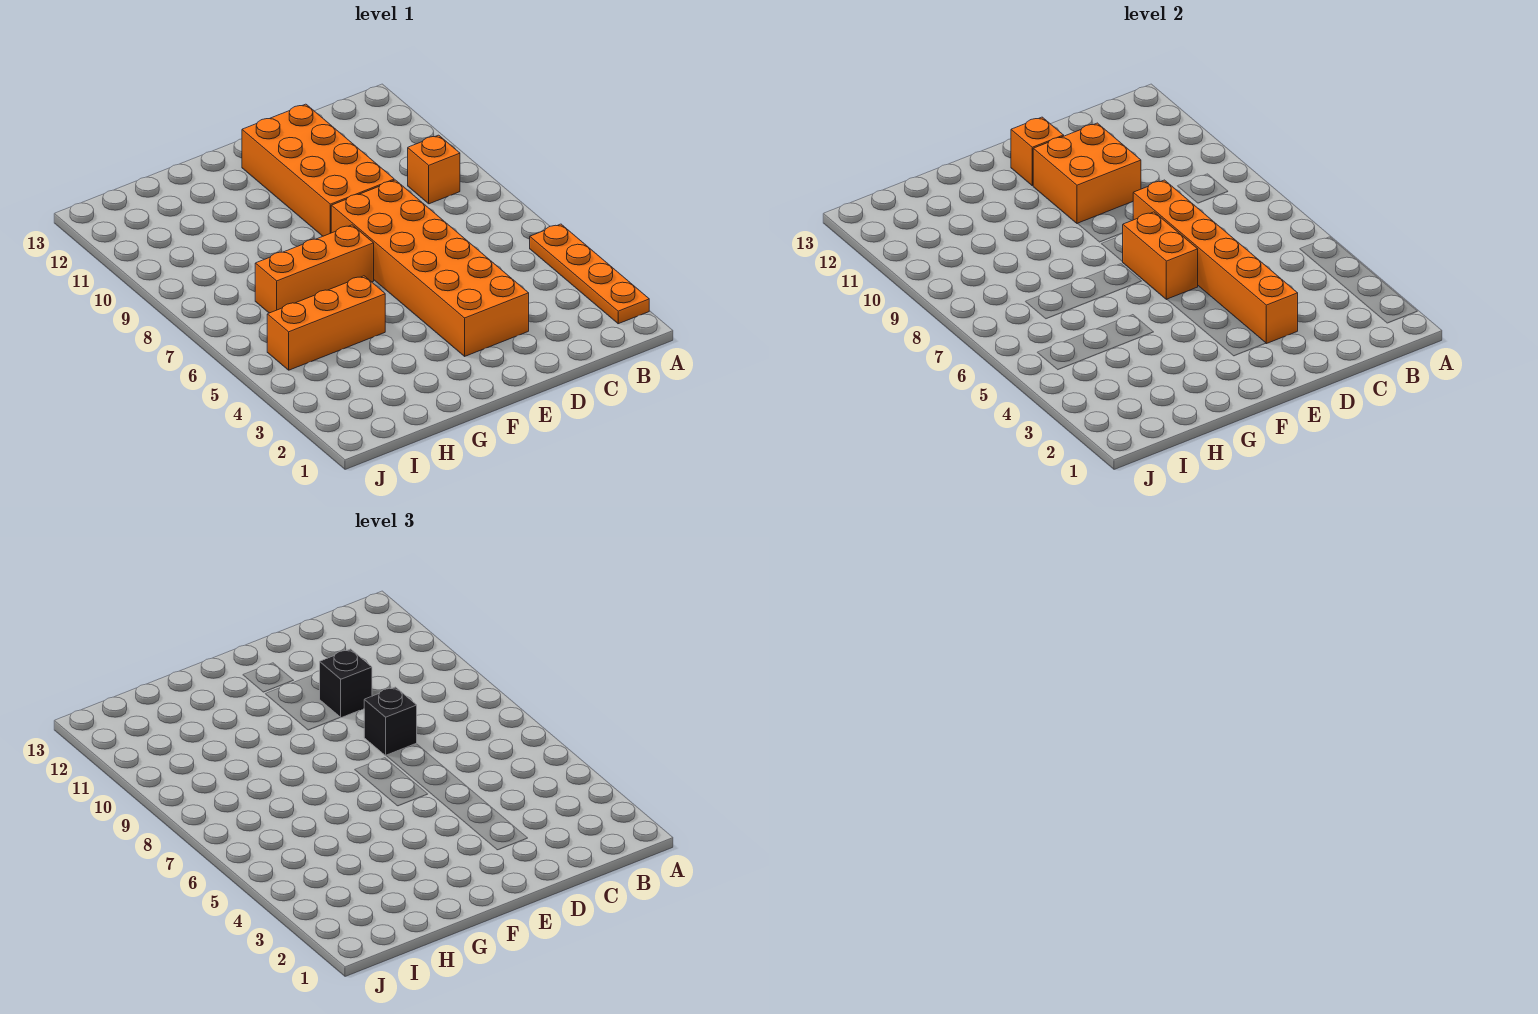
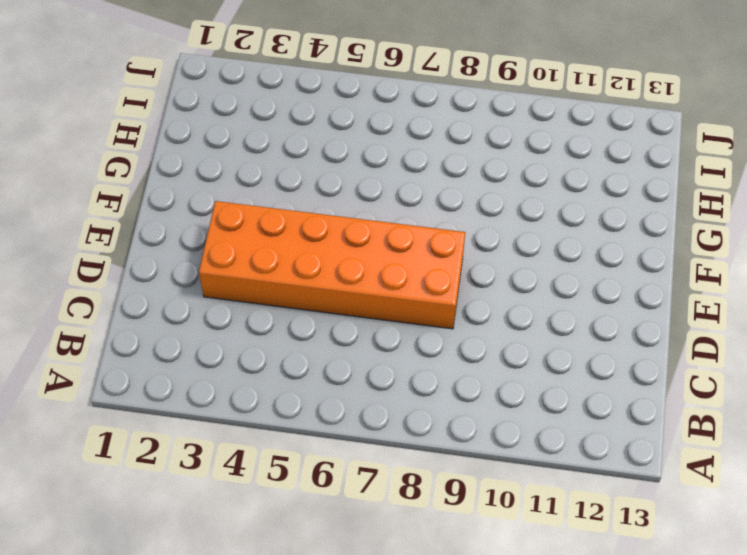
none -> orange 1x4 plate [530,224,649,324]
none -> orange 1x1 brick [408,135,460,204]
none -> orange 2x4 brick [242,104,394,236]

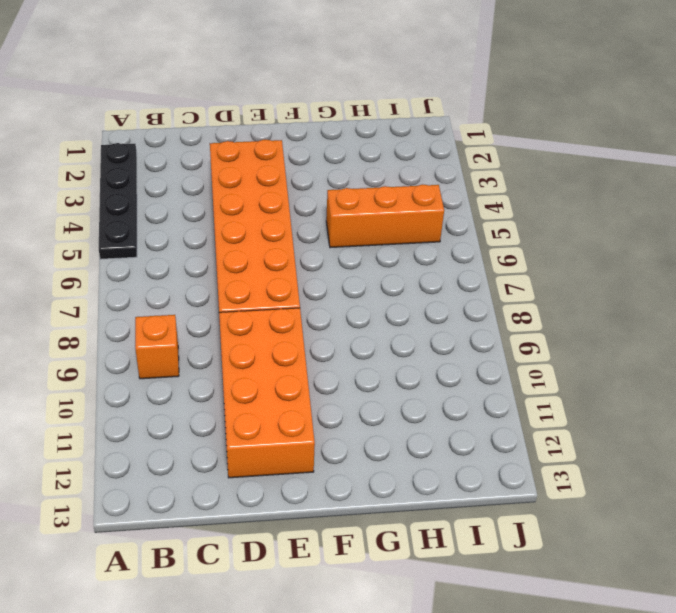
black 1x4 plate [99,143,137,259] -> orange 1x4 plate [530,224,649,324]
none -> orange 1x3 brick [255,225,374,313]
none -> orange 1x6 brick [1133,180,1298,344]
none -> orange 2x2 brick [1033,123,1141,224]

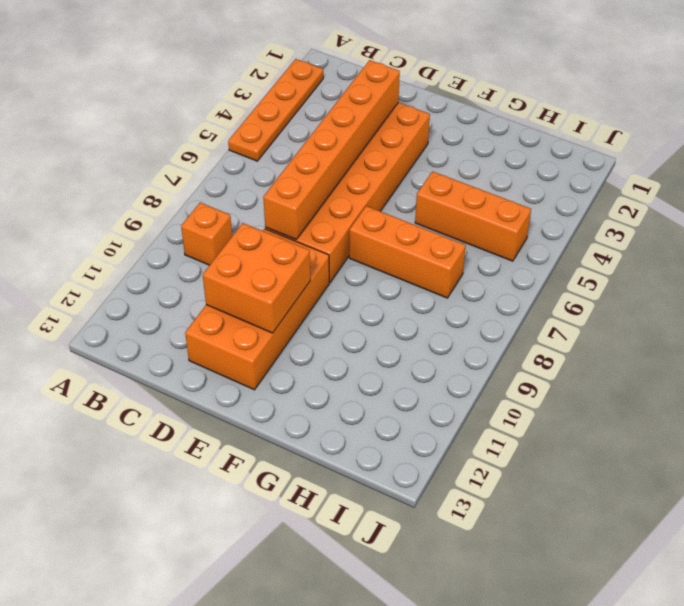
none -> orange 1x2 brick [1122,212,1198,300]
none -> orange 1x1 brick [1011,117,1064,186]
none -> black 1x1 brick [364,687,417,756]

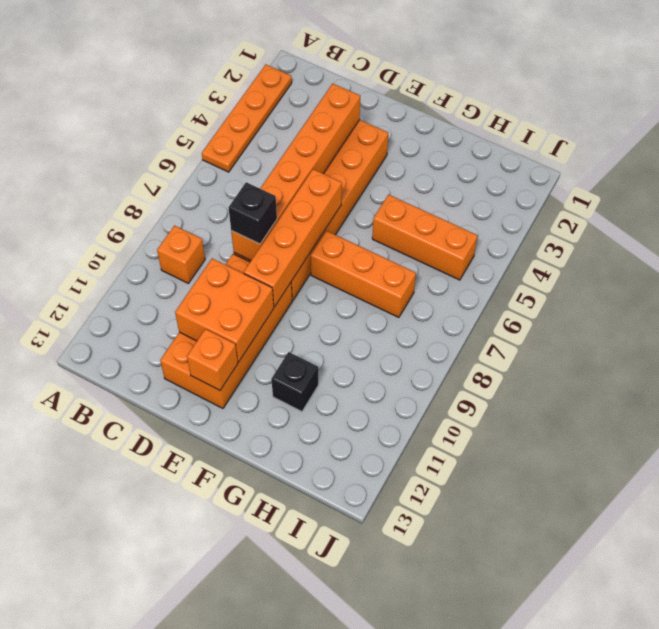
orange 1x4 brick [244,169,342,307] -> orange 1x2 brick [1122,212,1198,300]
black 1x1 brick [271,352,318,411] -> black 1x1 brick moved to [320,649,372,718]

